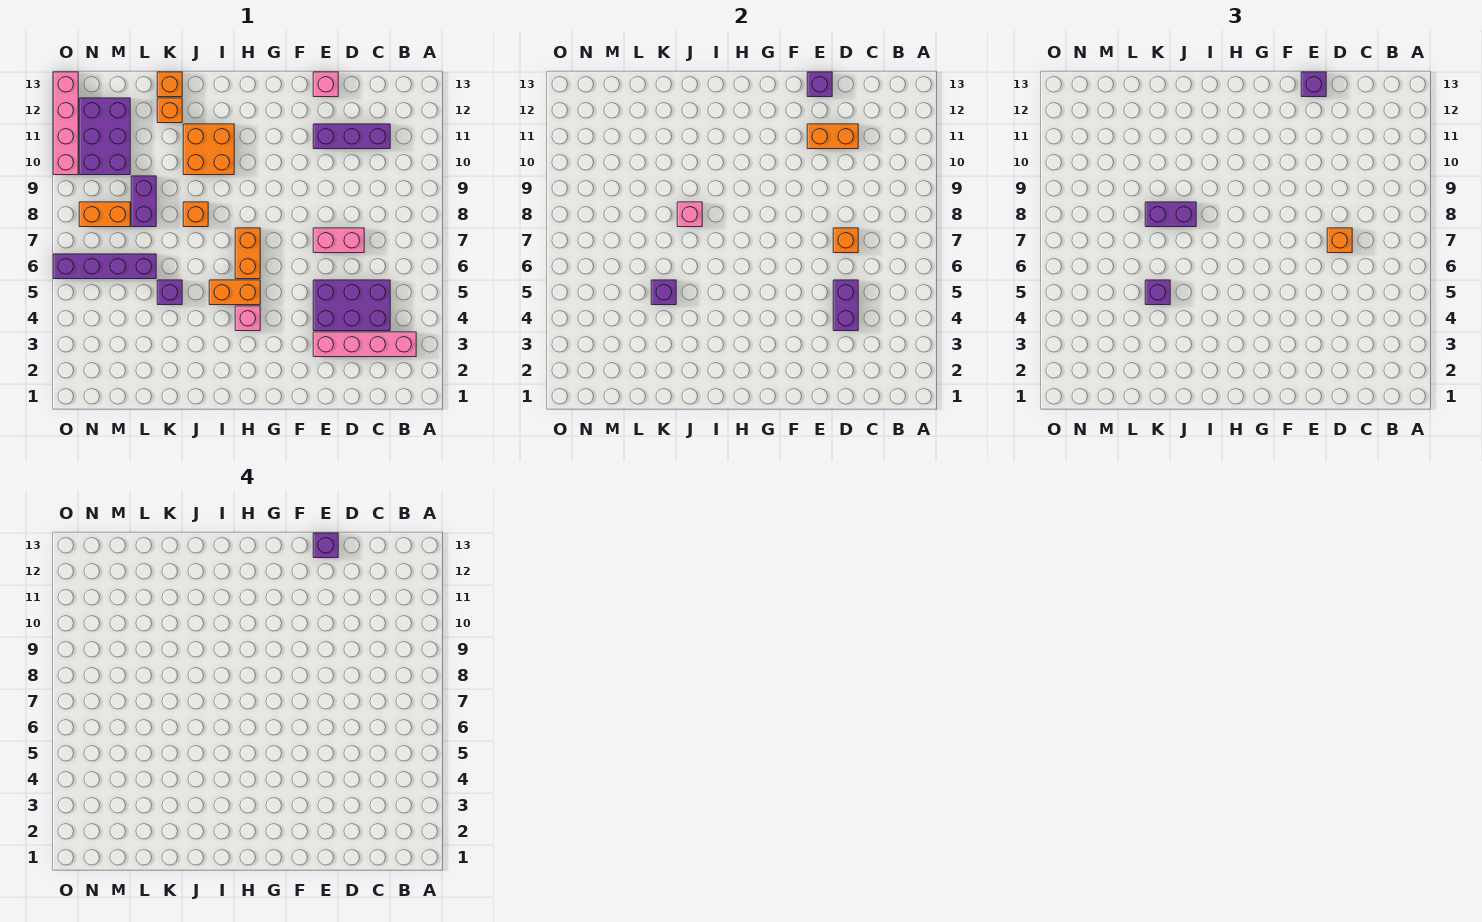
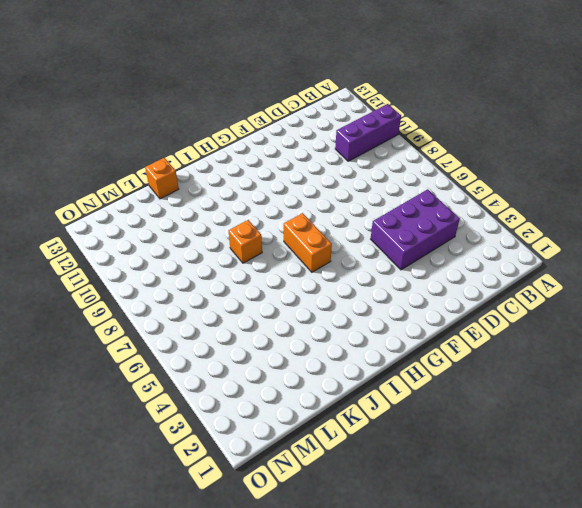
purple 1x3 brick [335,104,401,161] -> purple 1x3 brick moved to [313,124,390,149]
none -> pink 1x4 brick [313,332,416,357]
none -> pink 1x2 brick [313,228,364,253]
none -> pink 1x1 brick [313,72,338,97]

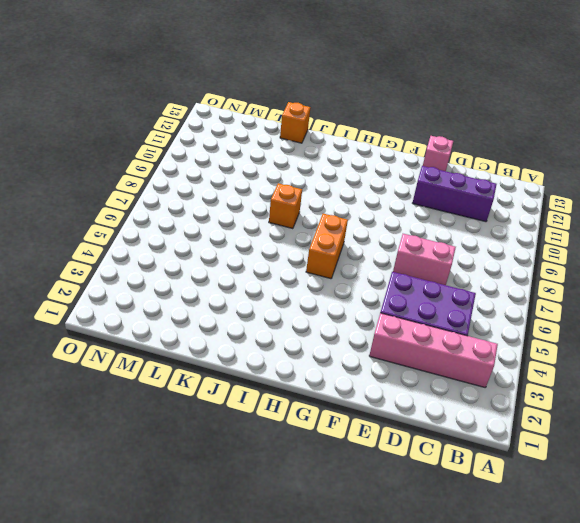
none -> pink 1x1 brick [235,306,260,331]
none -> orange 1x2 brick [209,280,260,305]
none -> orange 2x2 brick [183,124,234,175]

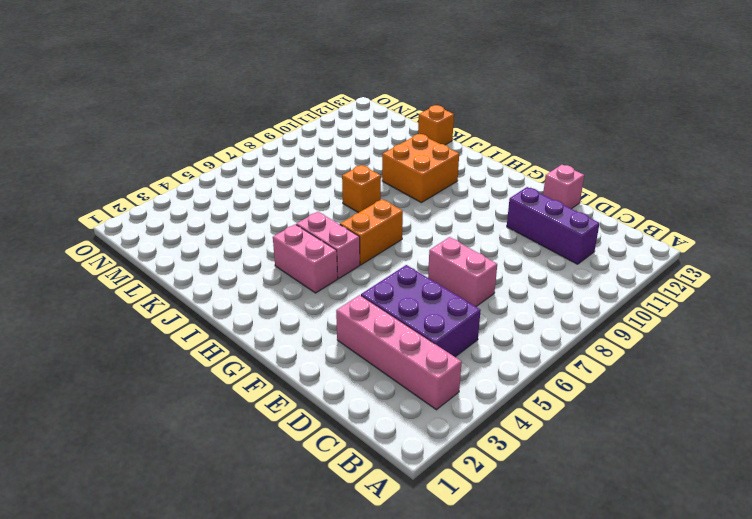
pink 1x2 brick [273,224,338,293] -> pink 1x1 brick [235,306,260,331]
pink 1x2 brick [296,212,360,279] -> orange 1x2 brick [209,280,260,305]
none -> purple 1x1 brick [157,280,182,305]
none -> orange 1x1 brick [157,98,182,123]
none -> purple 1x4 brick [53,254,156,279]

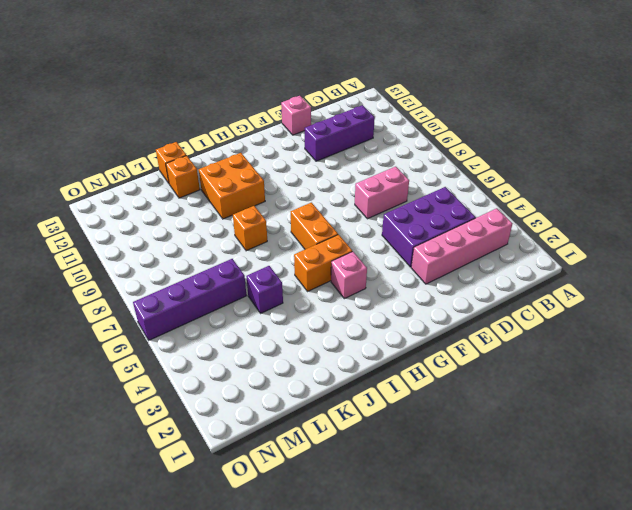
none -> purple 1x2 brick [131,176,156,227]
none -> orange 1x2 brick [79,202,130,227]
none -> purple 2x3 brick [79,98,130,175]

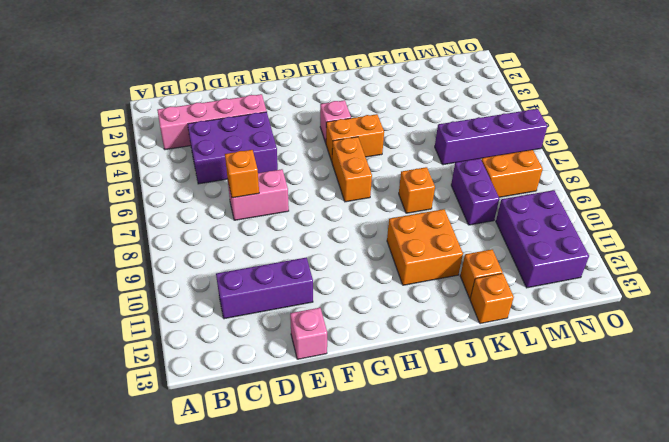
none -> purple 1x1 brick [157,280,182,305]
none -> pink 1x4 brick [53,72,78,175]
none -> purple 1x2 brick [833,280,858,331]

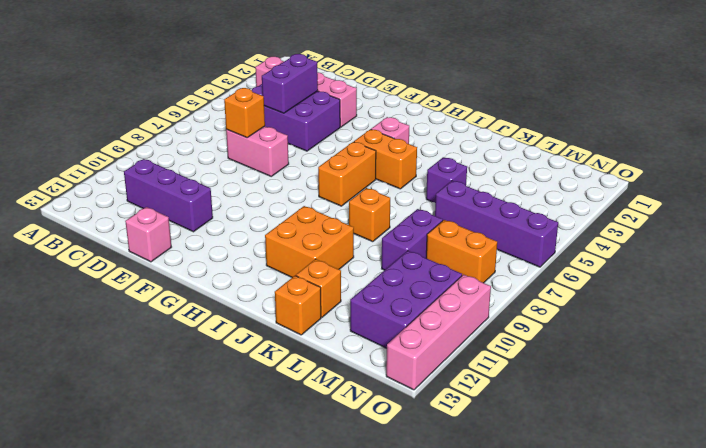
none -> orange 1x2 brick [807,124,858,149]
none -> purple 1x1 brick [807,72,832,97]
none -> pink 1x1 brick [677,202,702,227]

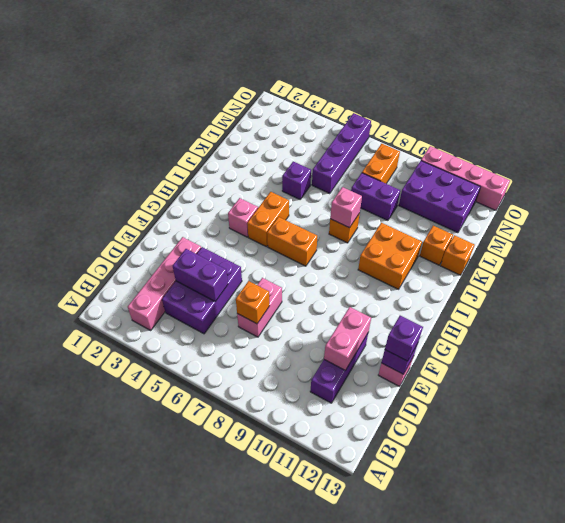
pink 1x2 brick [324,307,371,371] -> orange 1x2 brick [807,124,858,149]
none -> purple 1x1 brick [651,280,676,305]
none -> orange 1x1 brick [1327,228,1352,253]
none -> purple 1x2 brick [1145,202,1196,227]

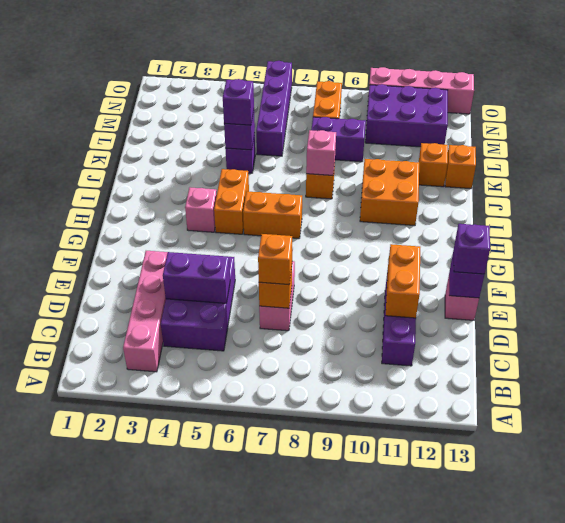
none -> purple 1x2 brick [1145,202,1196,227]
none -> purple 1x1 brick [313,533,338,558]

